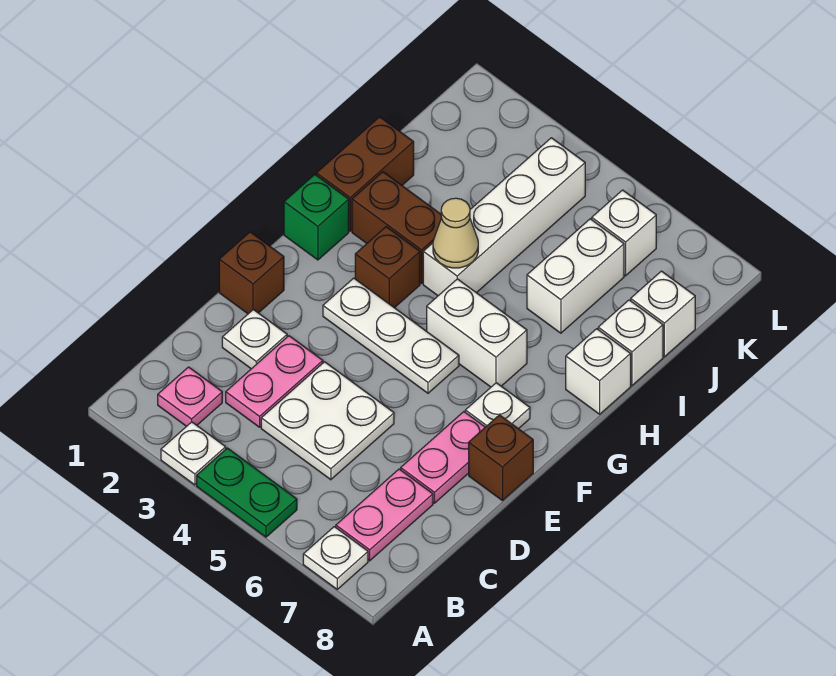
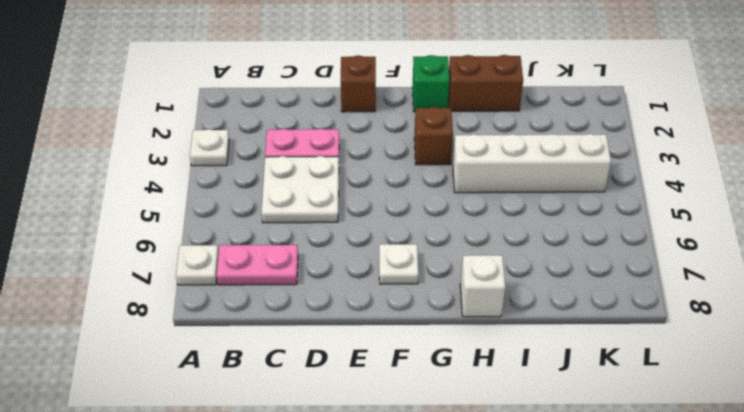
none -> green 1x2 plate [197,448,297,537]
none -> pink 1x1 plate [158,367,222,426]
none -> white 1x1 plate [222,310,287,369]

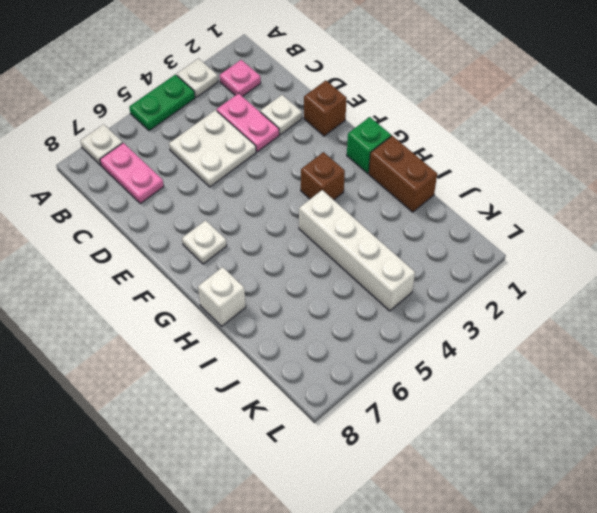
none -> pink 1x2 plate [401,412,485,503]
none -> brown 1x1 brick [469,415,533,501]
none -> white 1x3 plate [323,278,459,393]

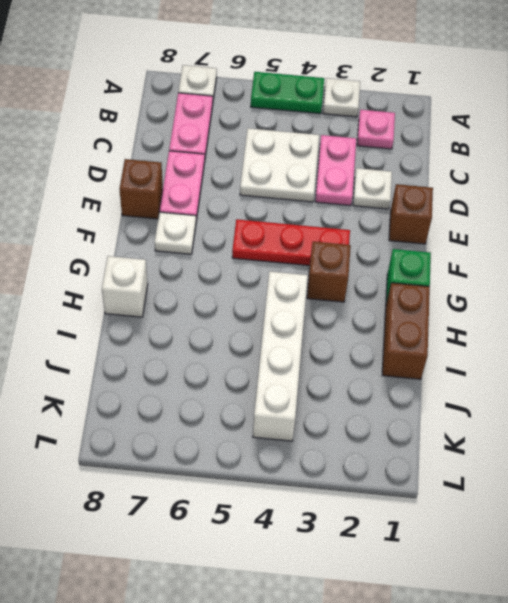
red 1x3 plate [232,219,350,266] -> white 1x3 plate [323,278,459,393]
none -> white 1x2 brick [427,279,527,387]
none -> brown 1x2 brick [352,172,441,283]
none -> white 1x2 brick [527,219,624,333]

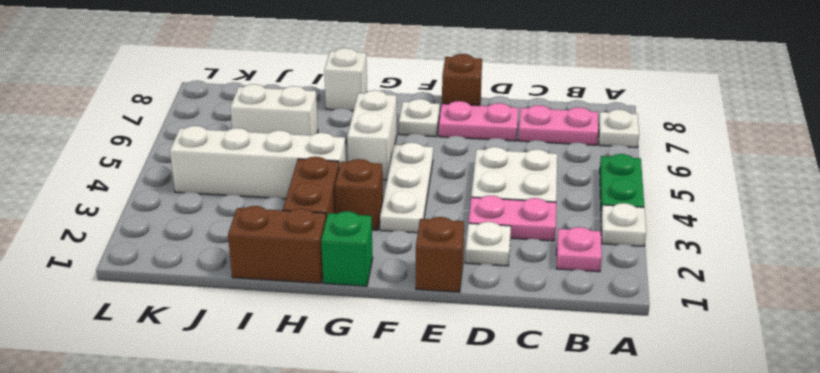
none -> white 1x1 brick [598,300,663,385]
none -> white 1x1 brick [631,271,695,357]
none -> white 1x1 brick [592,190,656,276]

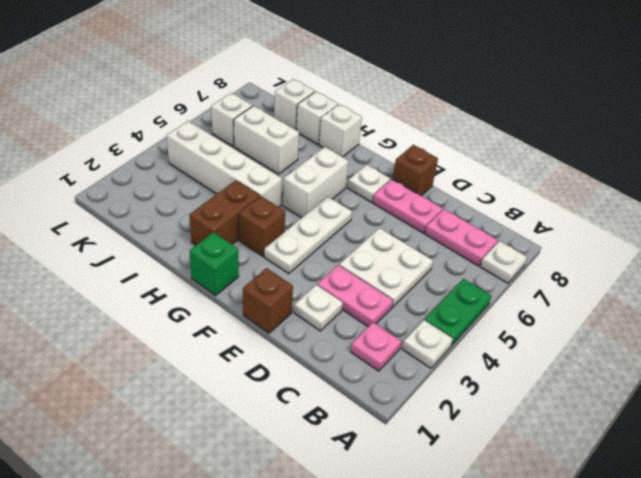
none -> brown 1x2 brick [316,117,414,231]
none -> tan 1x1 cone [433,198,478,268]

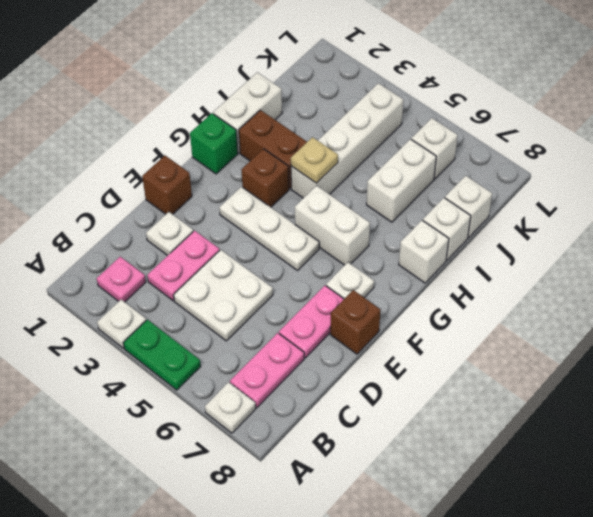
white 1x2 brick [213,72,282,153] -> brown 1x2 brick [316,117,414,231]
tan 1x1 plate [291,137,338,183] -> tan 1x1 cone [433,198,478,268]

